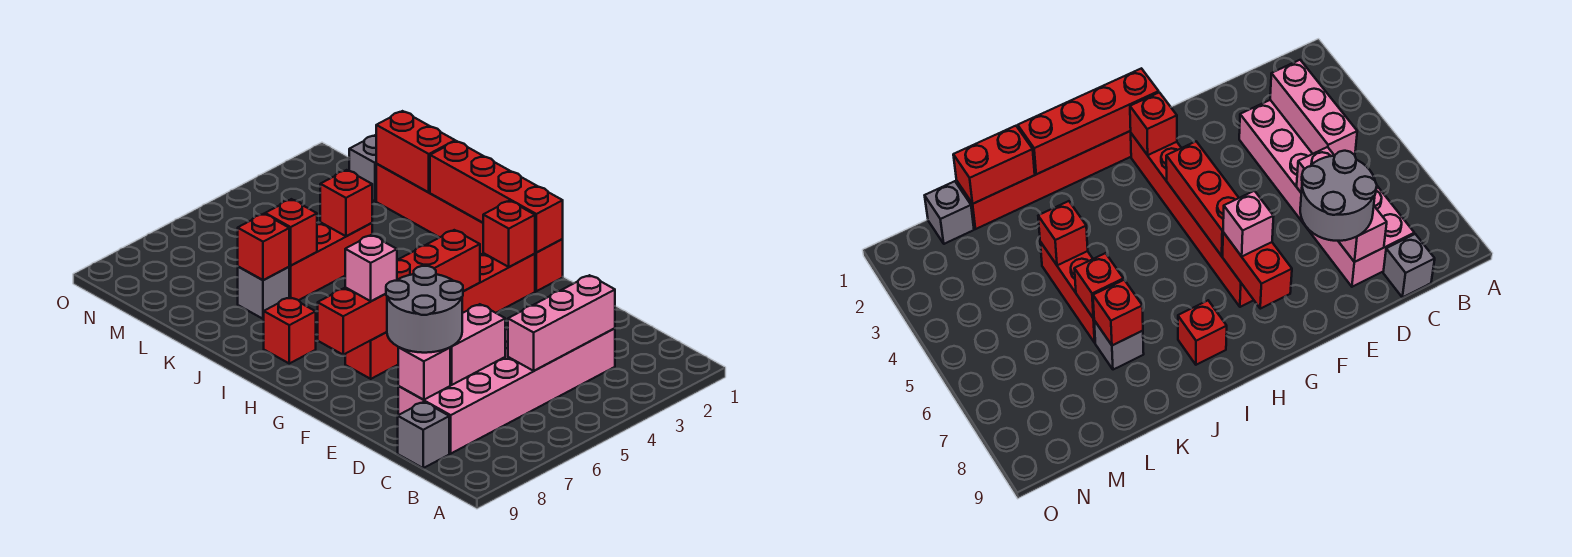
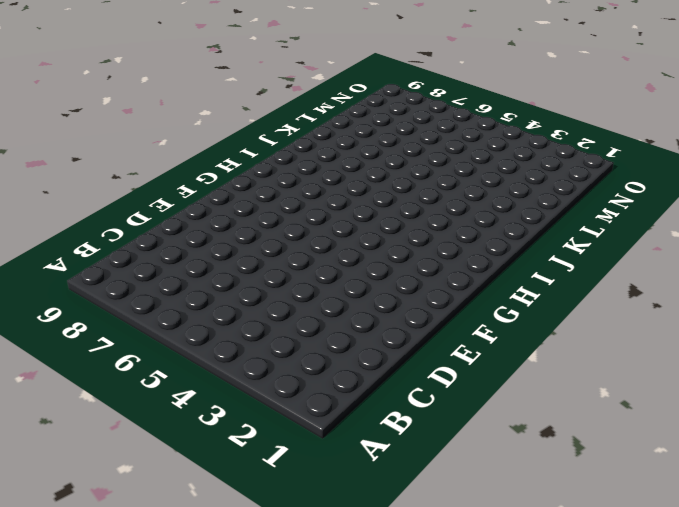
none -> pink 2x6 brick [398,328,615,453]
none -> grey 1x1 brick [398,402,449,468]
none -> red 1x6 brick [376,164,563,291]

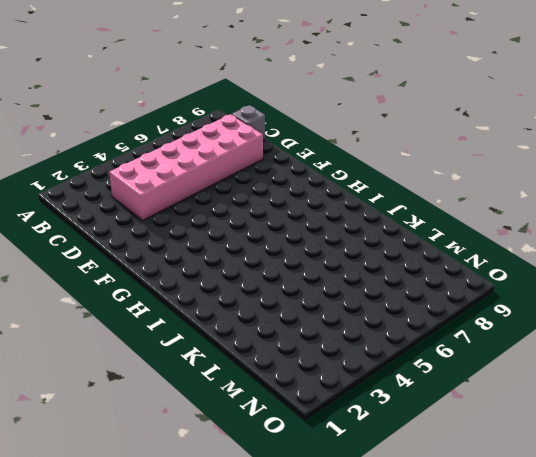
none -> red 1x6 brick [376,164,563,291]
none -> red 1x6 brick [345,253,535,379]
none -> red 1x1 brick [264,297,316,363]

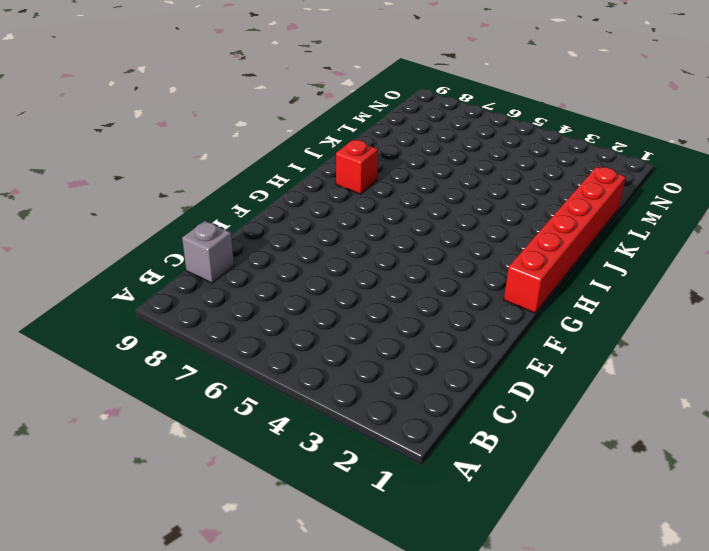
none -> pink 2x6 brick [398,328,615,453]
none -> red 1x6 brick [345,253,535,379]
none -> red 1x3 brick [289,222,372,300]

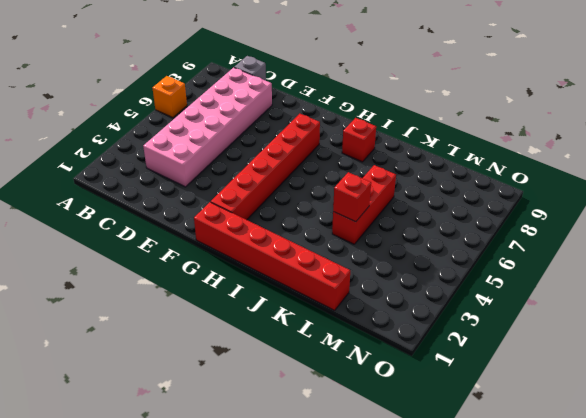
orange 1x1 brick [152,76,187,118] -> none
none -> grey 1x1 brick [238,267,289,319]
none -> grey 1x1 brick [349,135,377,201]
none -> pink 1x3 brick [508,275,615,371]

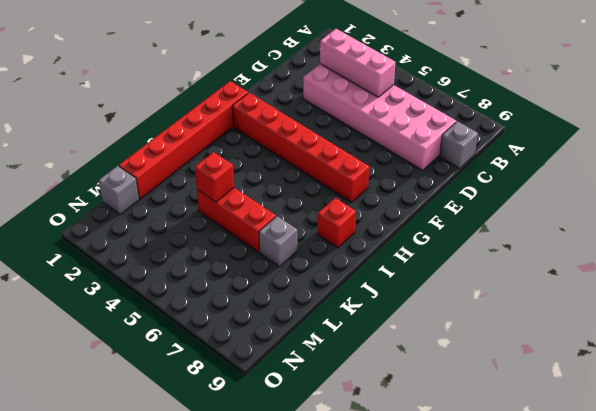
none -> pink 1x2 brick [450,304,505,385]
none -> pink 1x1 brick [398,347,450,400]
none -> red 1x4 brick [430,141,563,253]

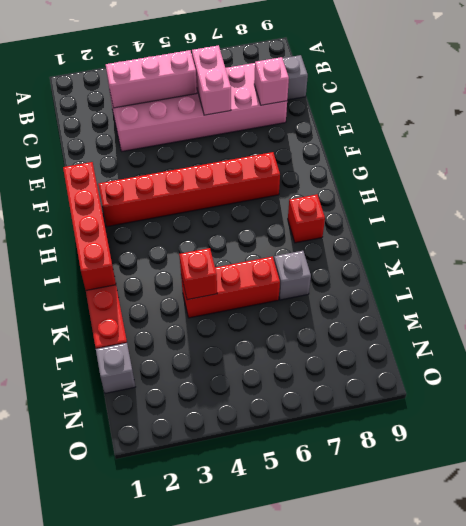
pink 1x2 brick [192,45,231,115] -> pink 1x2 brick turned to [450,304,505,385]
none -> red 1x1 brick [483,201,535,267]
none -> red 1x3 brick [397,230,480,291]
none -> red 1x2 brick [318,287,387,355]

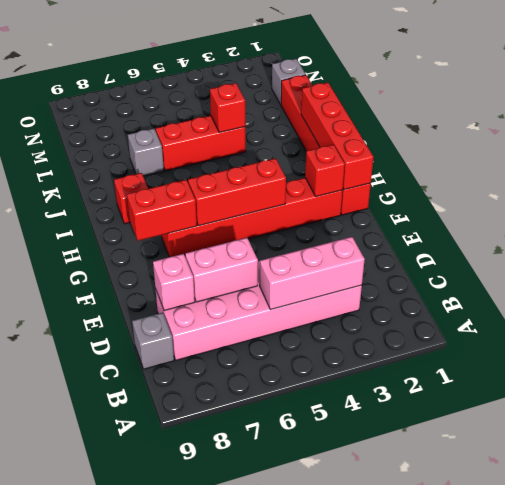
none -> red 1x2 brick [376,111,455,192]
none -> red 1x1 brick [265,199,317,266]
none -> red 1x1 brick [238,214,289,280]

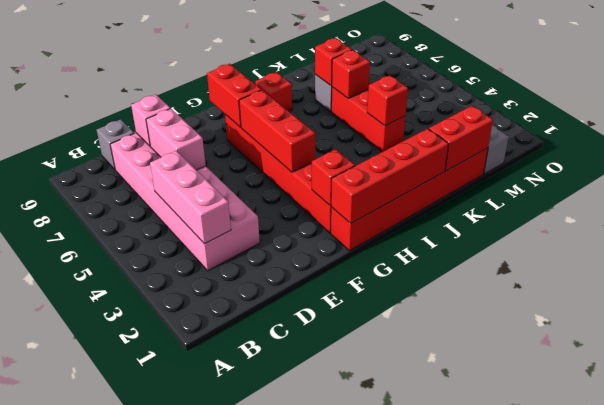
none -> grey 2x2 round brick [386,266,463,353]
none -> pink 1x1 brick [345,235,397,301]

